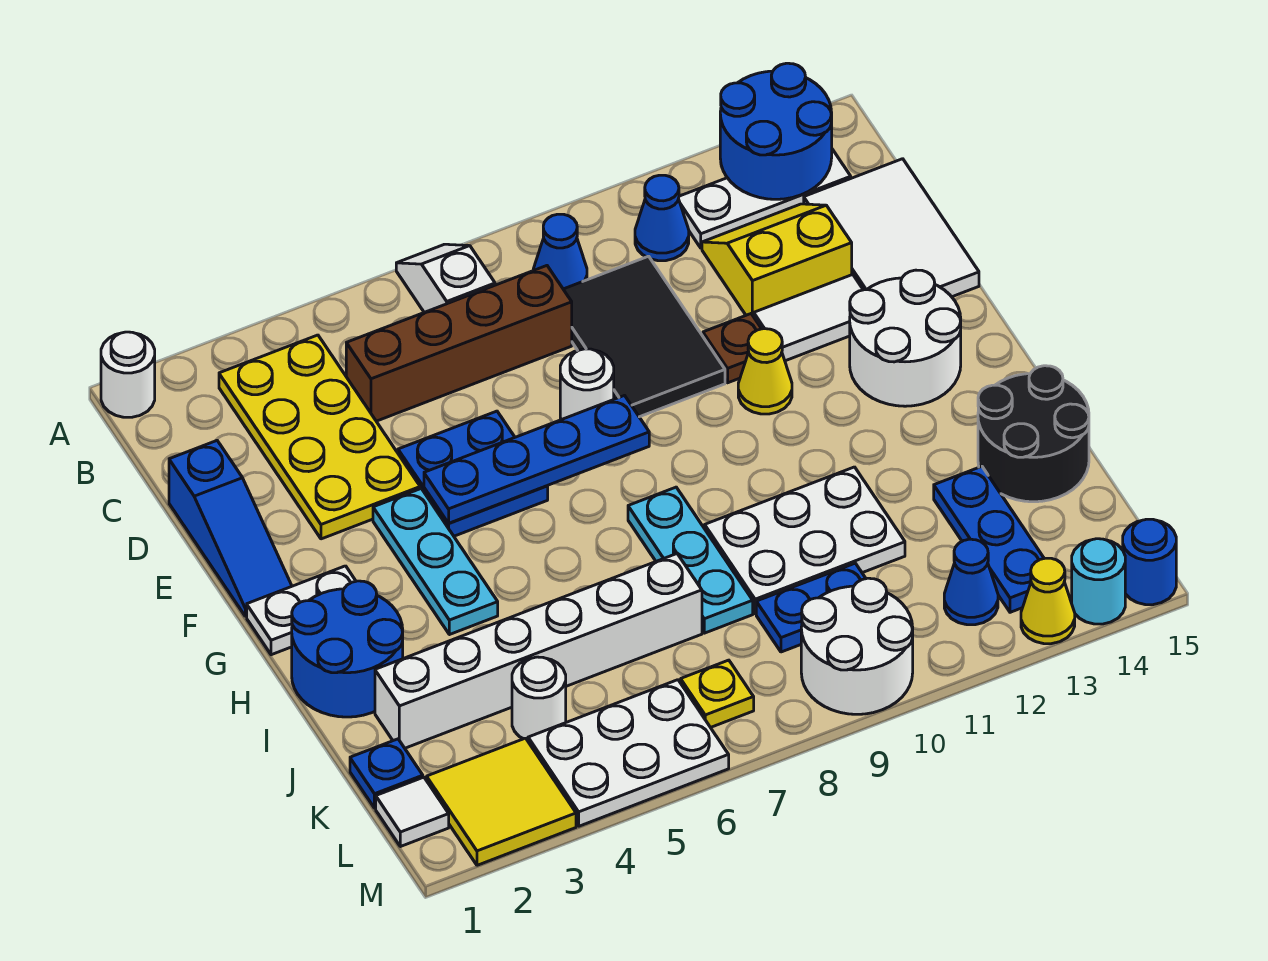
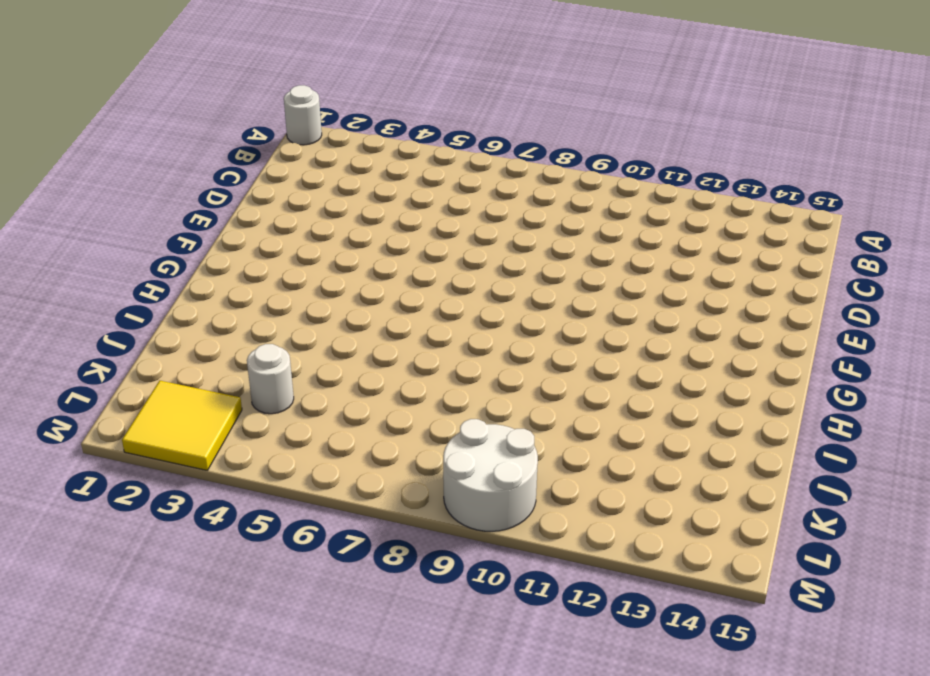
none -> white 1x2 slope [396,244,495,312]
none -> yellow 2x4 plate [219,335,420,539]
none -> blue 1x1 cone [533,214,587,289]
none -> blue 1x1 cone [635,175,689,261]

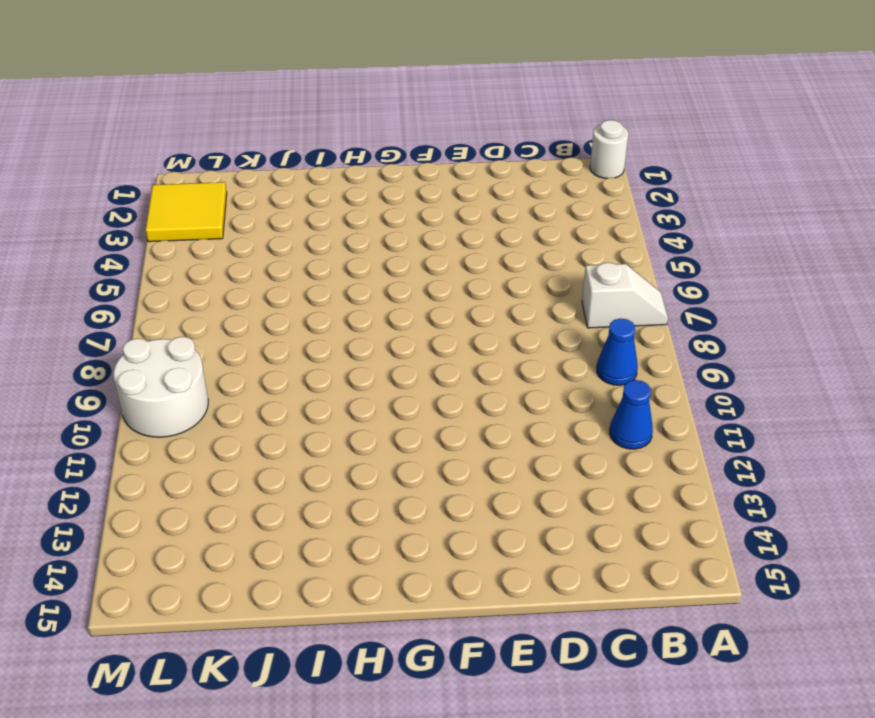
none -> yellow 2x4 plate [219,335,420,539]
none -> white 1x3 plate [678,149,851,248]
none -> brown 1x4 brick [346,266,572,421]
none -> black 2x3 tile [563,256,725,417]

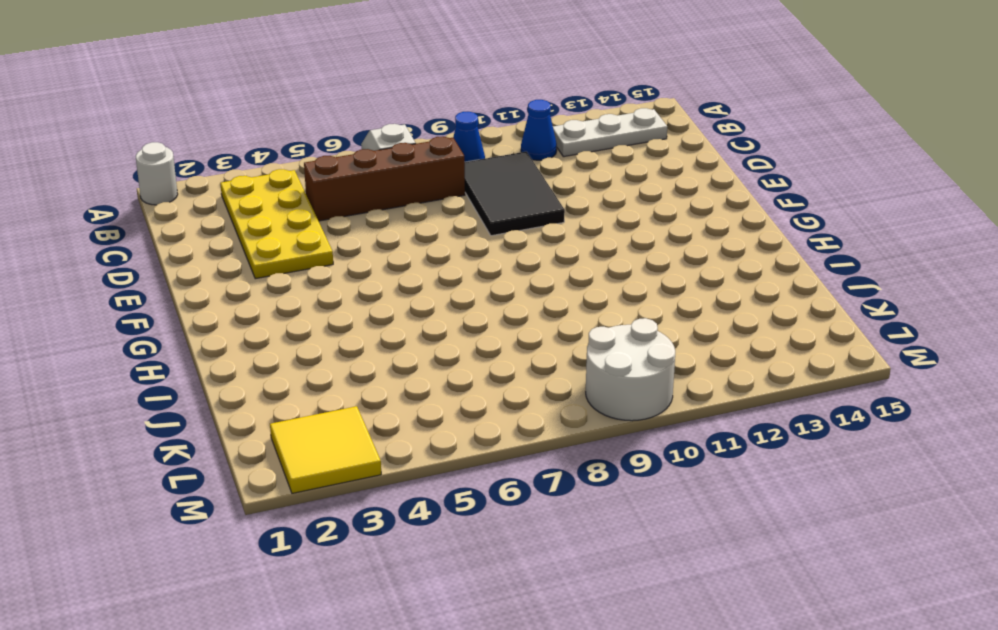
none -> yellow 2x2 slope [702,204,852,317]
none -> white 2x3 tile [804,159,979,297]
none -> blue 1x3 slope [169,441,292,616]
none -> blue 2x2 plate [398,411,548,536]

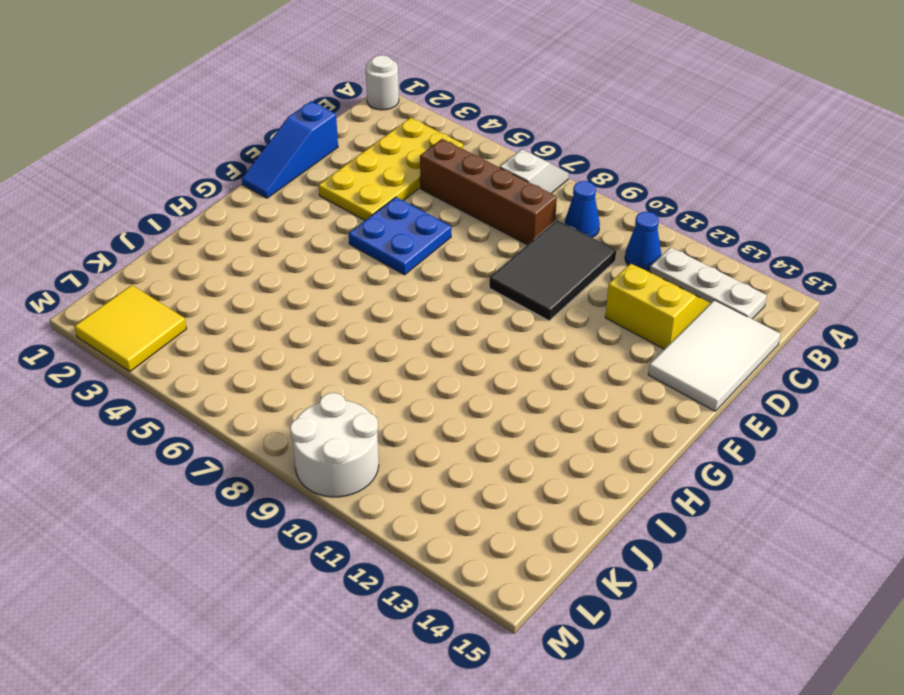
none -> white 1x1 round brick [560,349,614,420]
none -> brown 1x1 plate [703,314,761,383]
none -> white 1x2 tile [754,275,863,361]
none -> cyan 1x3 plate [373,489,498,635]

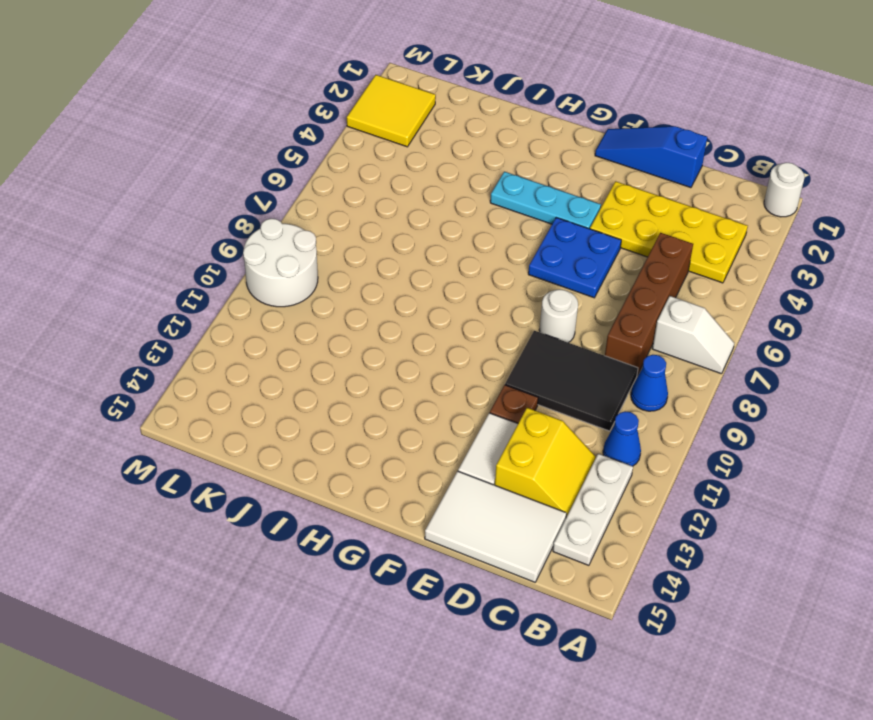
none -> yellow 1x1 cone [738,329,792,414]
none -> white 2x2 round brick [850,270,961,406]
none -> white 1x2 plate [247,566,356,655]
none -> blue 2x2 round brick [292,581,403,717]

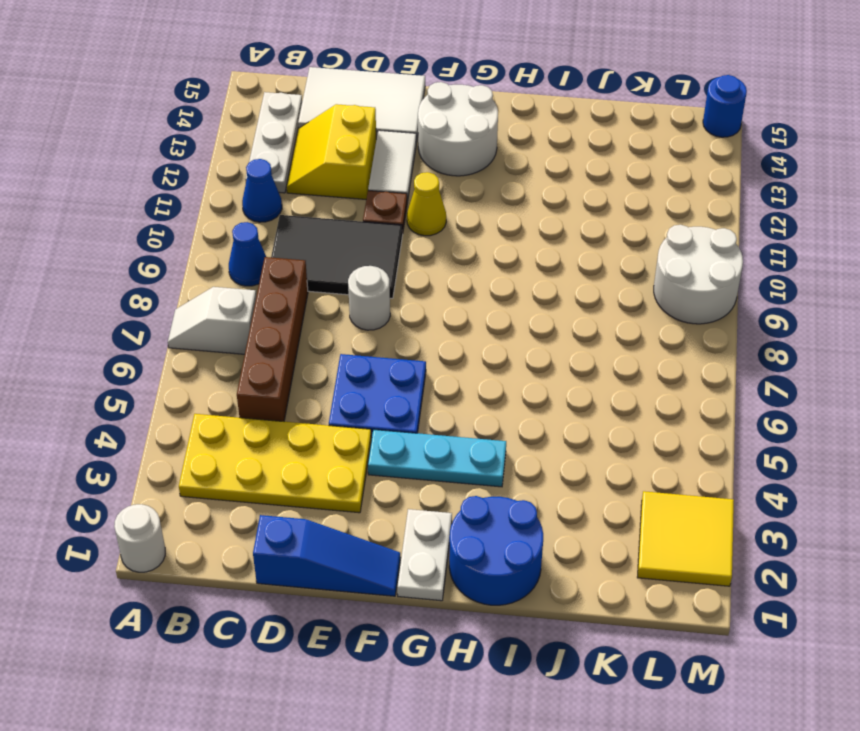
none -> cyan 1x3 plate [628,487,753,633]
none -> white 2x3 plate [705,467,905,614]
none -> black 2x2 round brick [978,366,1089,502]
none -> white 1x6 brick [375,554,702,748]

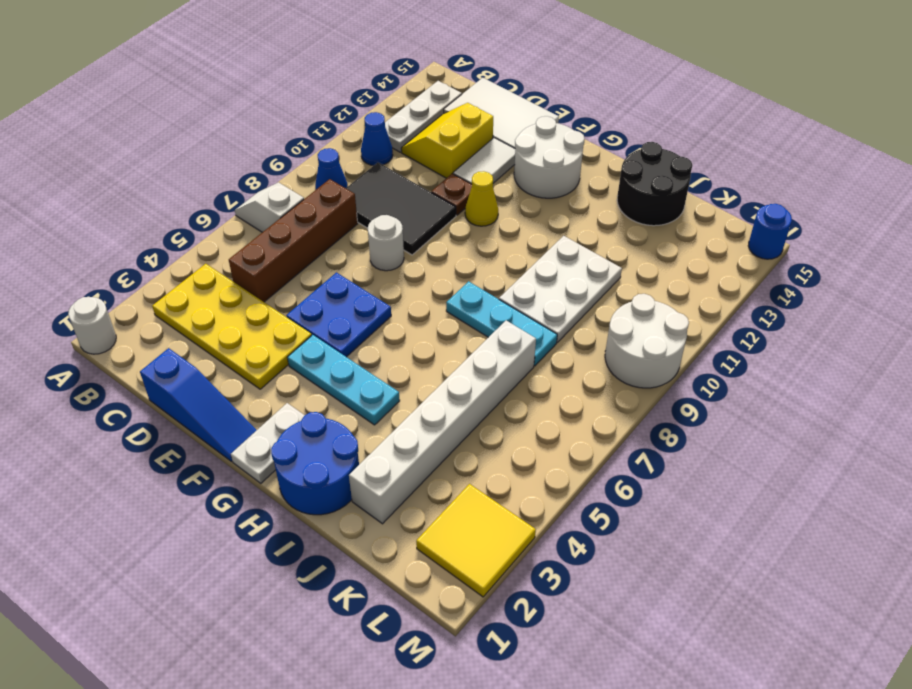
none -> blue 1x3 plate [934,466,1044,612]
none -> blue 1x1 plate [350,739,423,808]
none -> white 1x1 round brick [512,657,566,741]
none -> blue 1x2 plate [756,563,866,652]

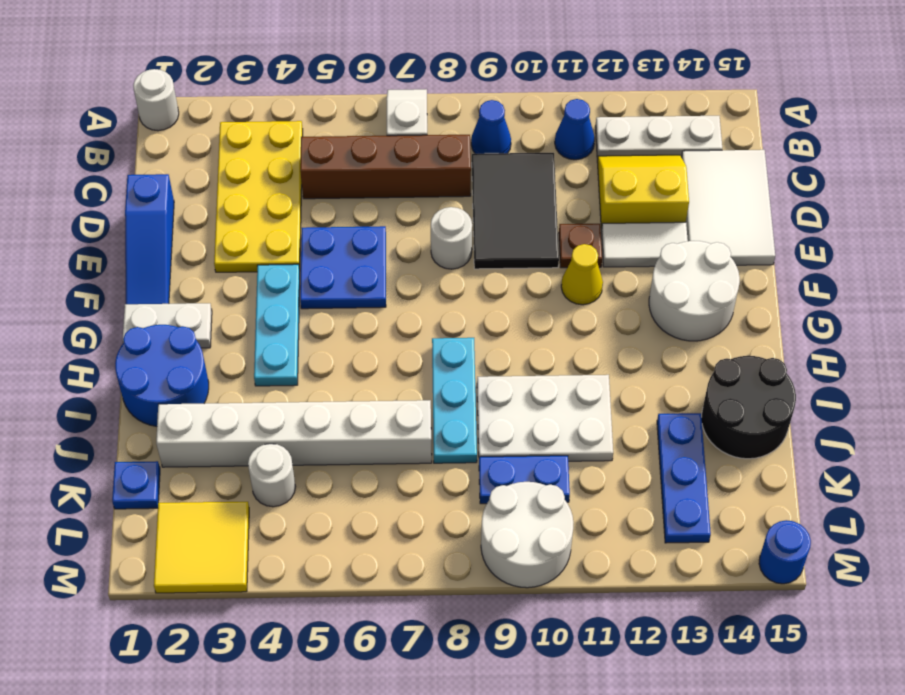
none -> white 1x1 tile [376,777,449,847]
none -> white 2x3 plate [528,680,729,826]
none -> yellow 1x1 plate [681,660,754,727]
none -> blue 1x1 cone [944,539,998,625]

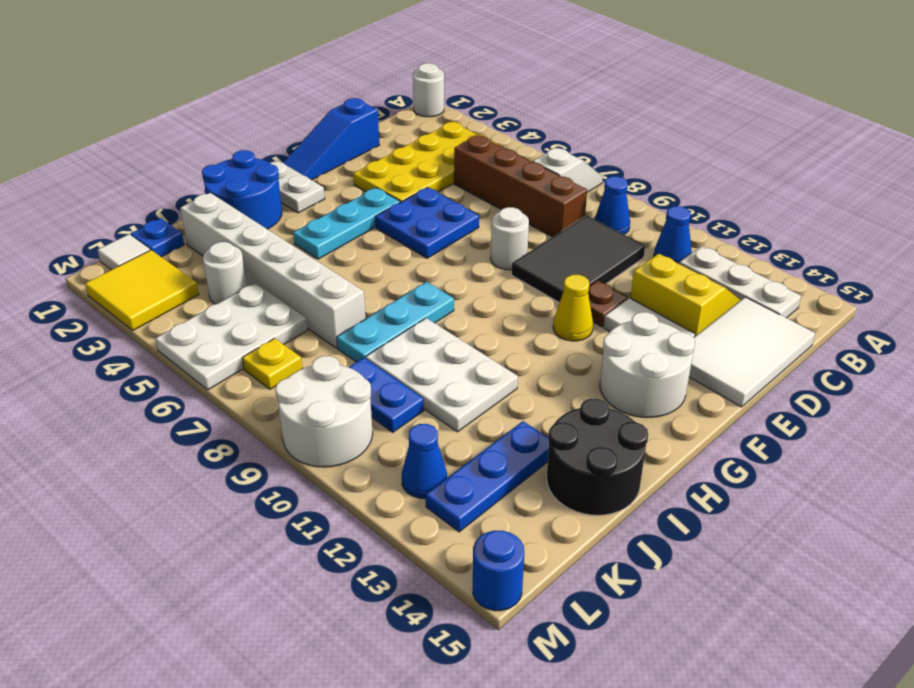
white 2x3 plate [155,283,307,390] -> white 2x3 plate turned to [528,680,729,826]
none -> yellow 1x1 cone [1021,558,1075,644]
none -> cyan 1x1 round brick [1072,539,1125,624]
none -> blue 2x2 round brick [720,63,832,199]
none -> blue 1x4 plate [424,396,649,523]

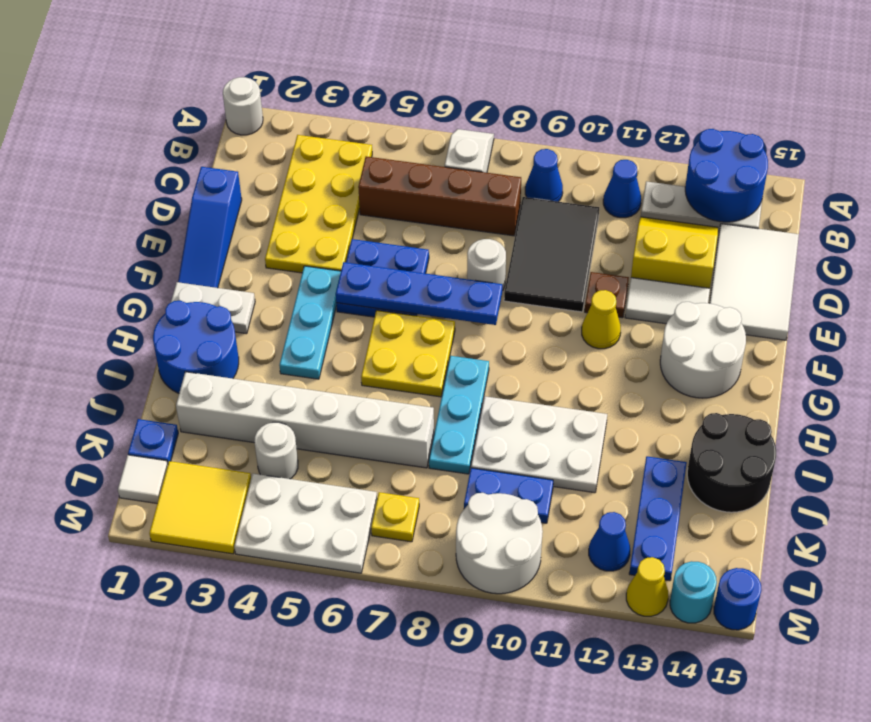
yellow 2x2 plate [361,310,455,397] -> none

